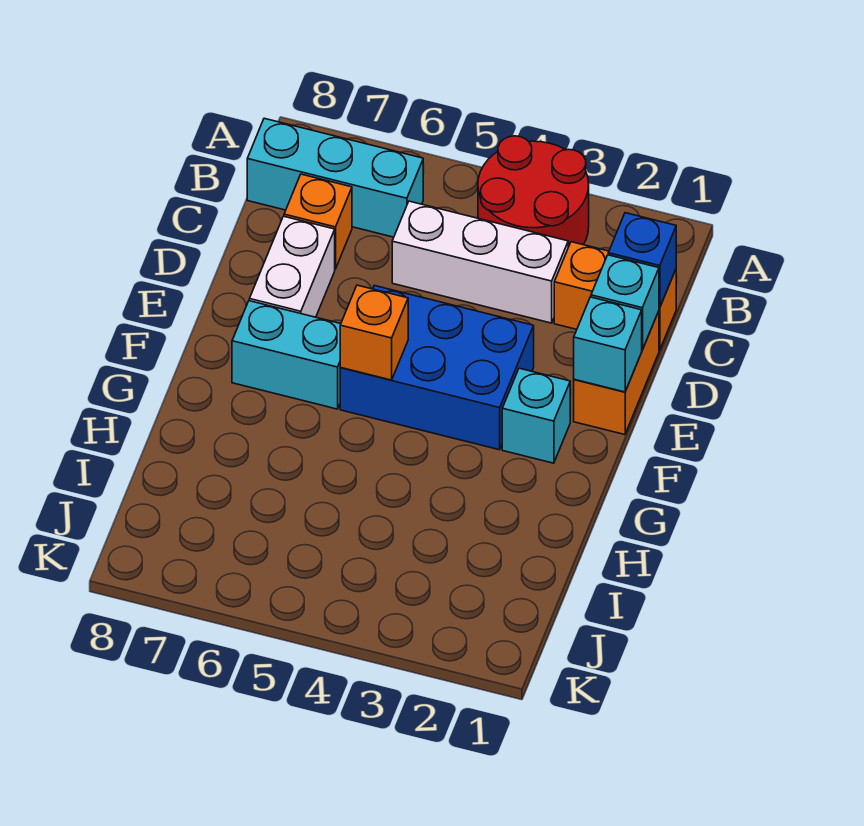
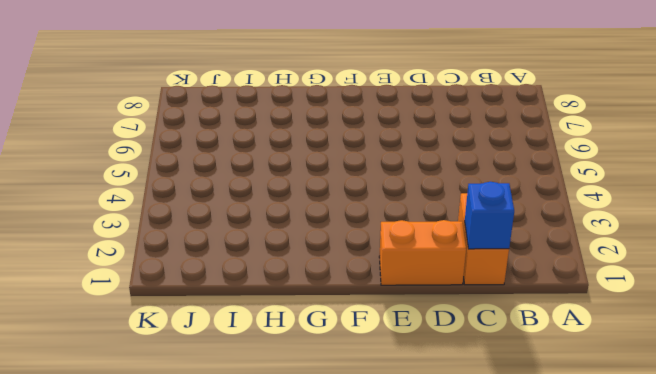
none -> red 2x2 round brick [478,136,589,247]
none -> cyan 1x3 brick [247,118,423,237]
none -> white 1x3 brick [392,201,568,323]

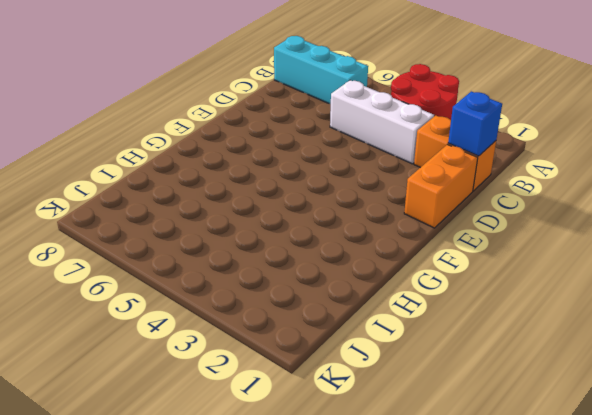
none -> orange 1x1 brick [284,174,352,269]
none -> white 1x2 brick [249,216,335,317]
none -> blue 2x3 brick [340,286,534,450]

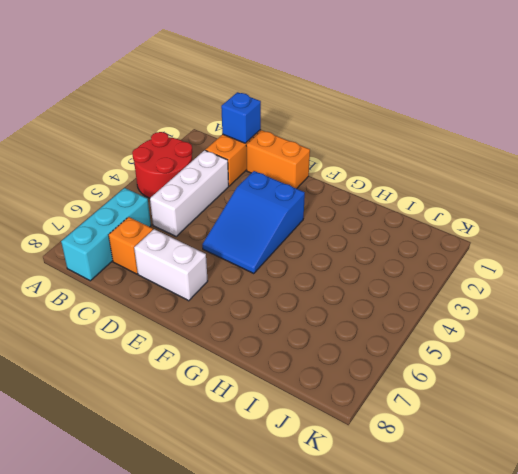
blue 2x3 slope [202,171,305,274] -> blue 2x3 brick [340,286,534,450]
none -> cyan 1x1 brick [502,368,570,463]
none -> cyan 1x2 brick [232,301,341,409]
none -> cyan 1x1 brick [591,255,659,350]

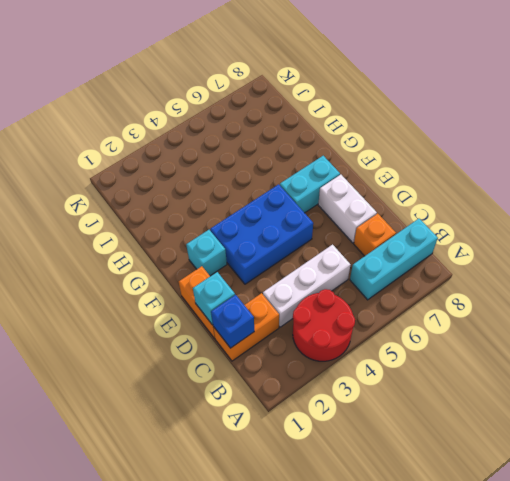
none -> cyan 1x1 brick [574,297,642,392]
none -> orange 1x1 brick [340,285,408,380]

